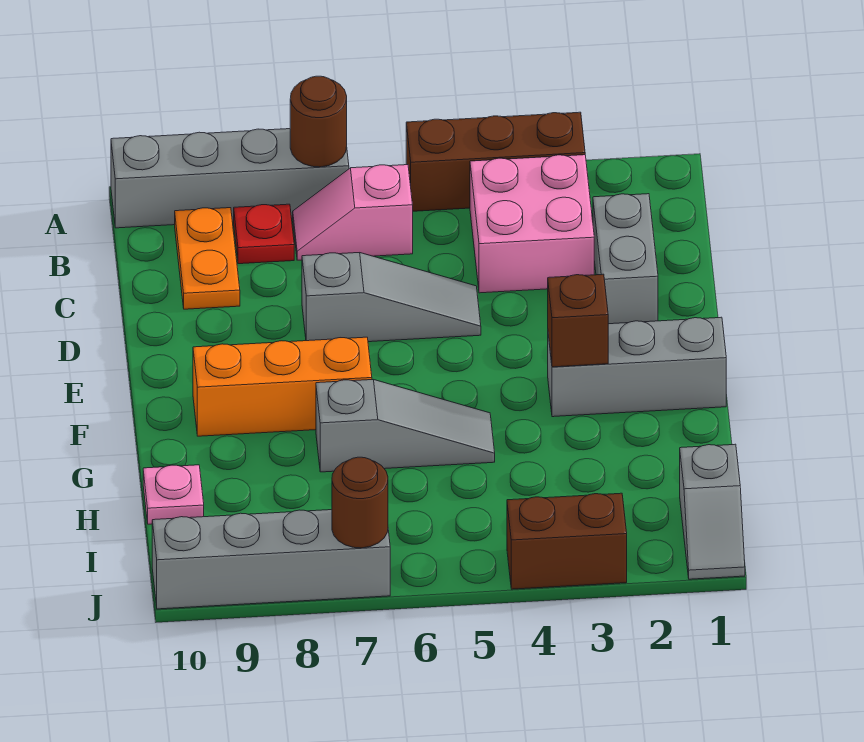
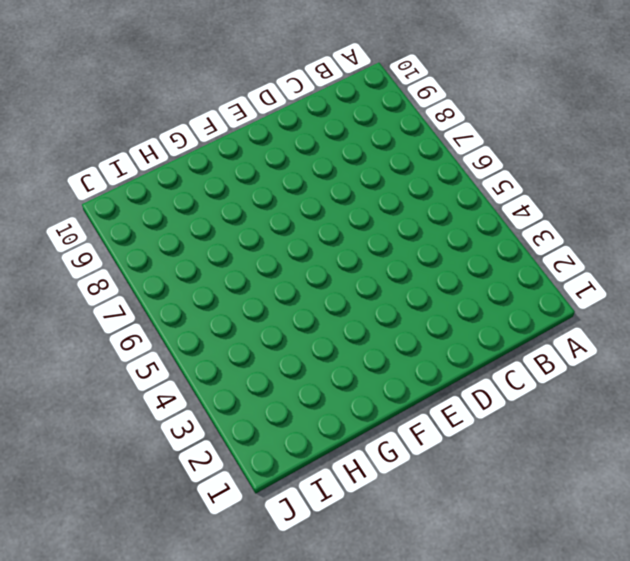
none -> brown 1x3 brick [406,112,585,211]
none -> grey 1x4 brick [111,129,349,228]
none -> pink 2x2 brick [470,155,594,293]

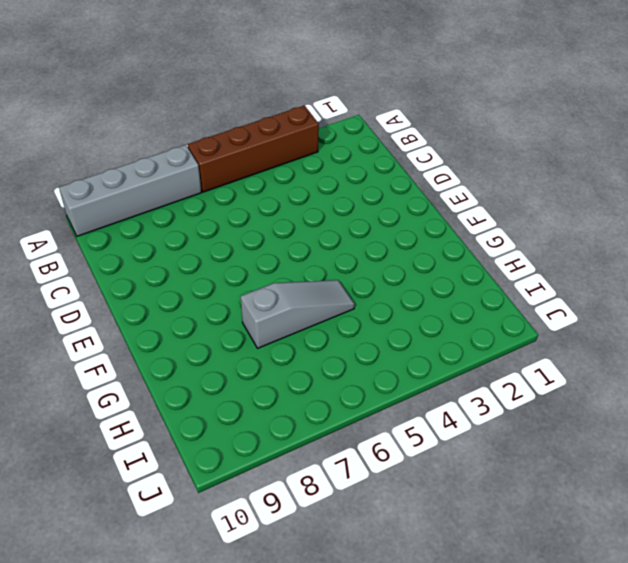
brown 1x4 brick [188,105,319,192] -> brown 1x3 brick [406,112,585,211]
none -> pink 2x2 brick [470,155,594,293]
none -> pink 1x2 slope [293,165,413,260]
none -> red 1x1 plate [234,204,294,264]

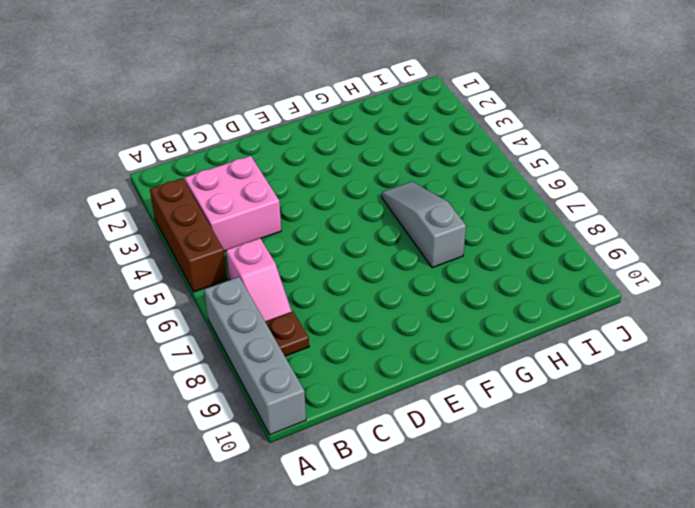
brown 1x1 plate [265,311,309,356] -> red 1x1 plate [234,204,294,264]
none -> orange 1x2 plate [175,208,240,309]
none -> grey 1x2 brick [593,194,658,324]
none -> grey 1x3 slope [302,253,481,342]

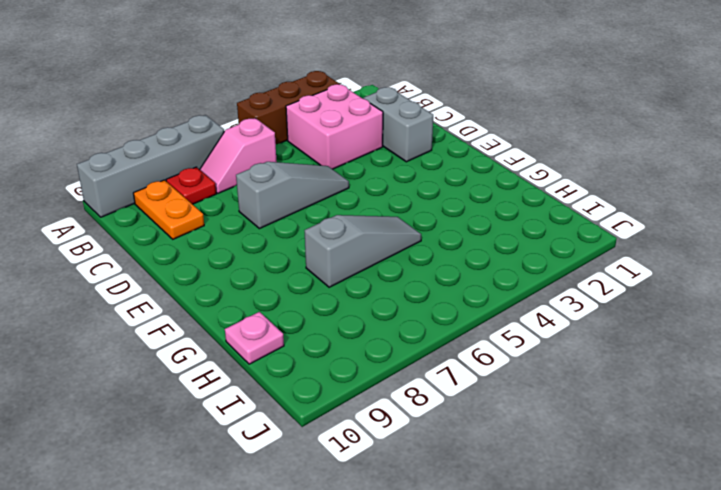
none -> grey 1x3 brick [548,317,726,417]
none -> orange 1x3 brick [193,337,372,436]
none -> grey 1x2 slope [680,444,745,579]

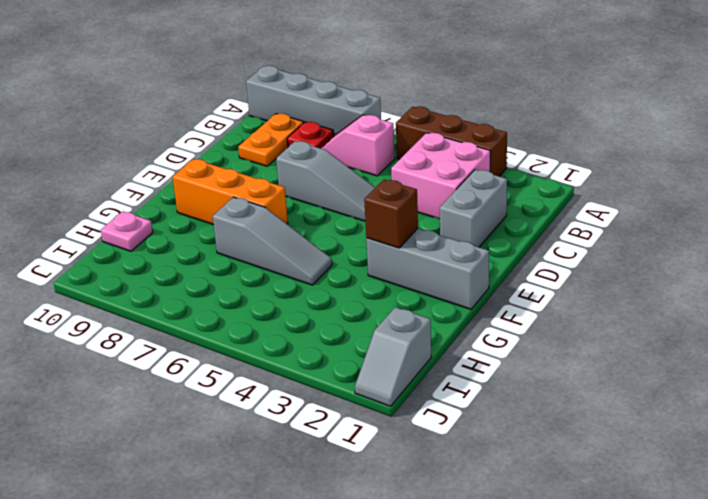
none -> brown 1x2 brick [507,493,627,589]
none -> grey 1x4 brick [152,510,390,609]
none -> brown 1x1 round brick [290,76,347,167]

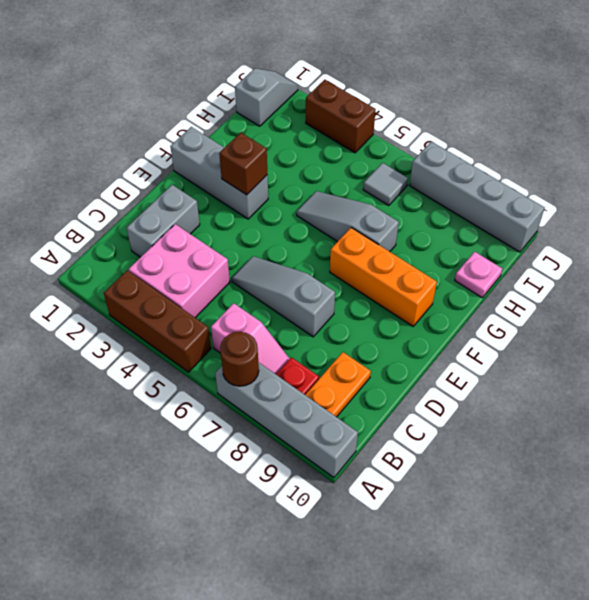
grey 1x1 tile [363,163,408,206] -> none
none -> brown 1x1 round brick [332,457,388,548]

